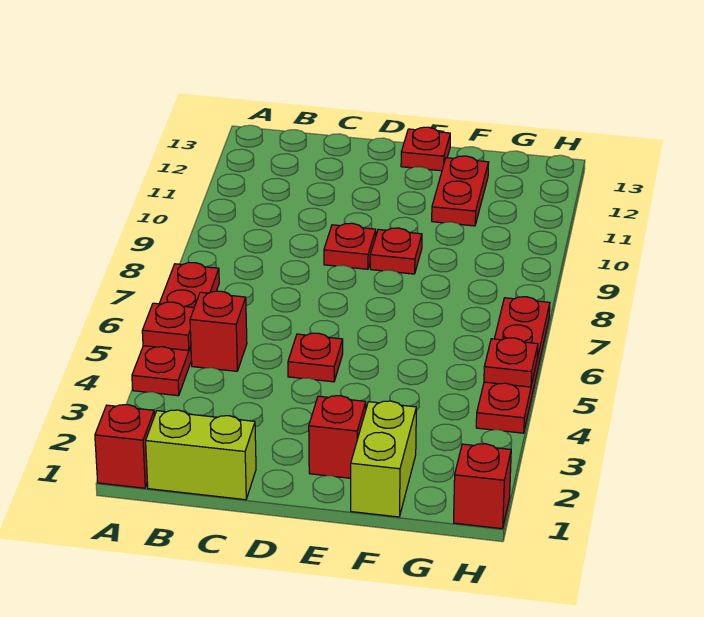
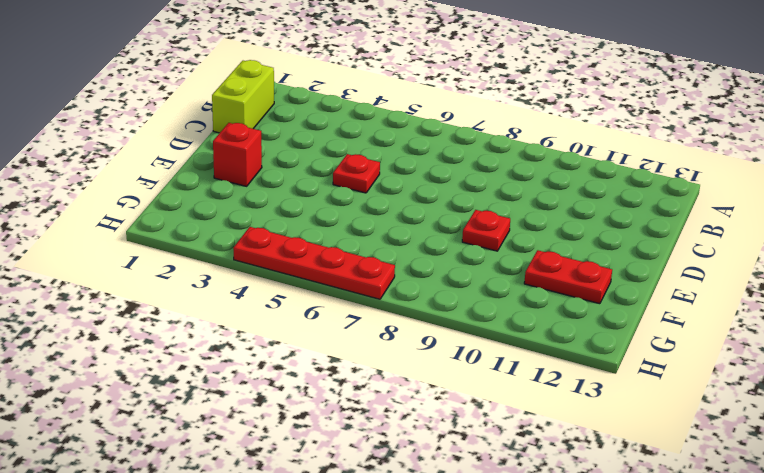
none -> red 1x1 brick [95,405,154,488]
none -> red 1x4 plate [132,263,219,396]
none -> red 1x1 brick [190,291,247,371]

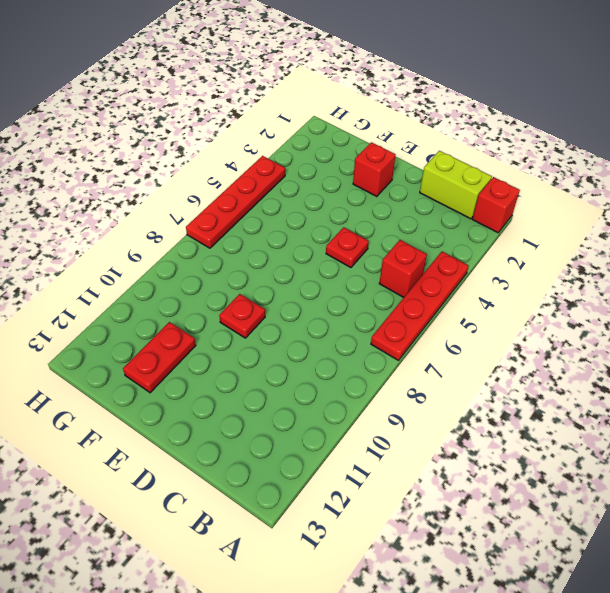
none -> red 1x1 plate [324,223,376,269]
none -> red 1x1 plate [401,127,450,171]
none -> lime 1x2 brick [351,401,416,517]

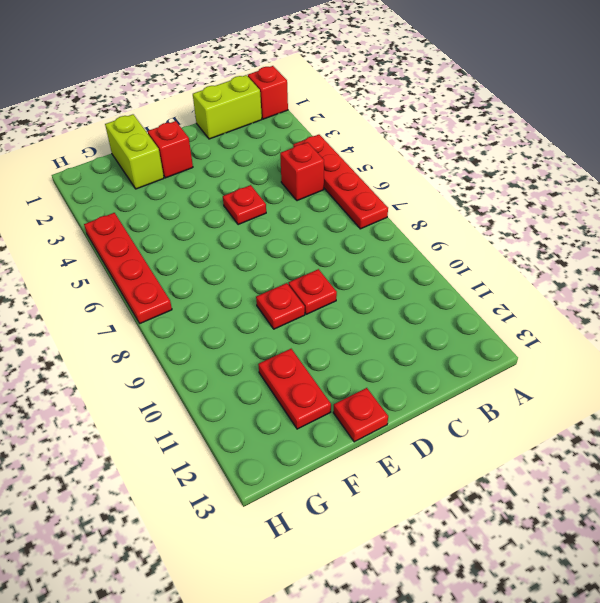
none -> red 1x1 brick [454,444,511,529]
none -> red 1x1 plate [142,302,194,350]
none -> red 1x1 plate [484,338,538,387]

